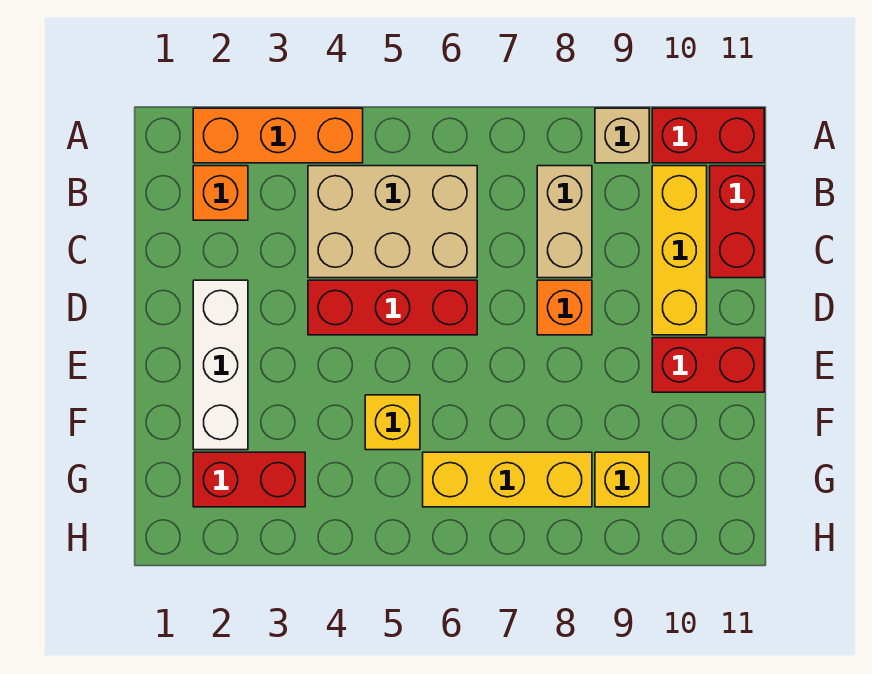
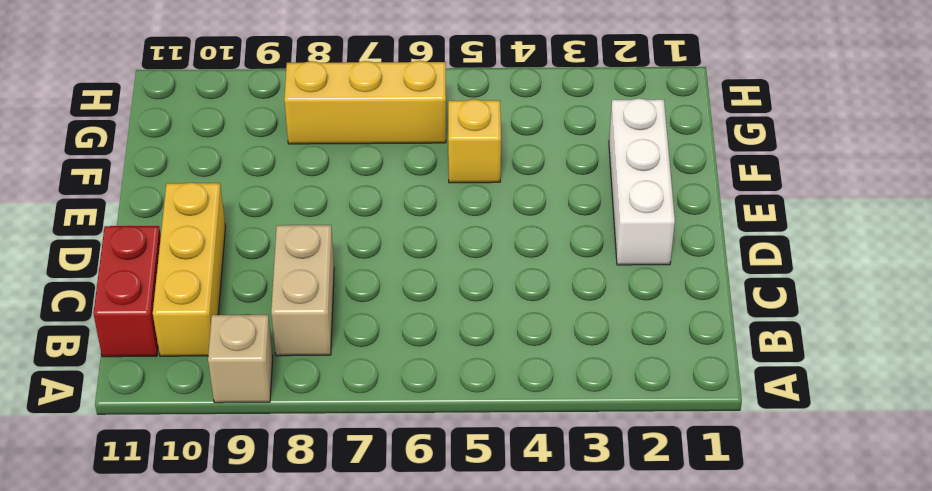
none -> orange 1x3 brick [193,108,363,163]
none -> red 1x2 brick [652,108,764,163]
none -> orange 1x1 brick [193,166,248,220]

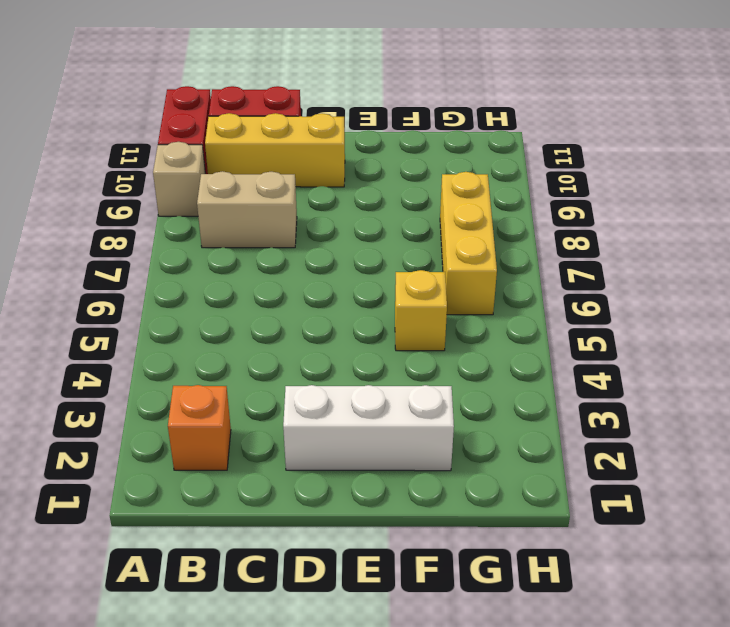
none -> orange 1x3 brick [193,108,363,163]
none -> tan 2x3 brick [308,166,477,278]
none -> red 1x3 brick [308,280,477,335]

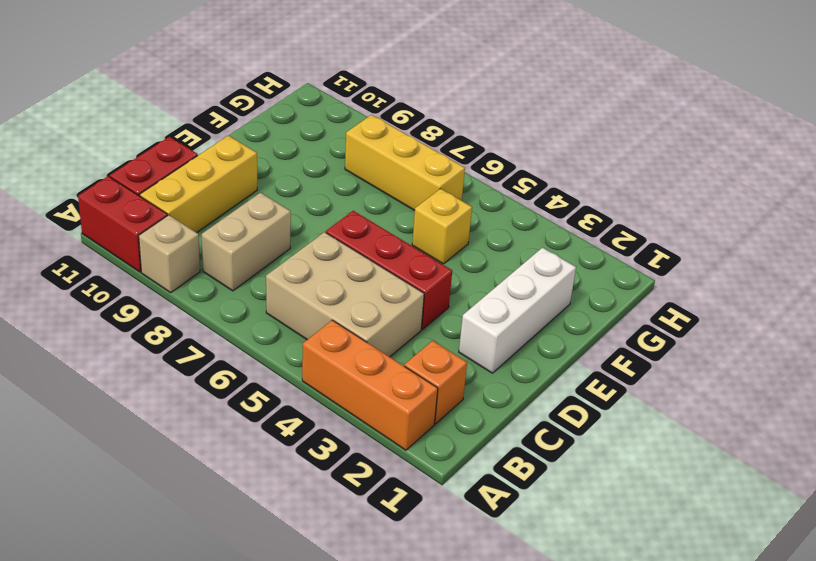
none -> orange 1x1 brick [537,280,592,335]
none -> red 1x2 brick [652,338,764,392]
none -> red 1x2 brick [193,452,305,507]

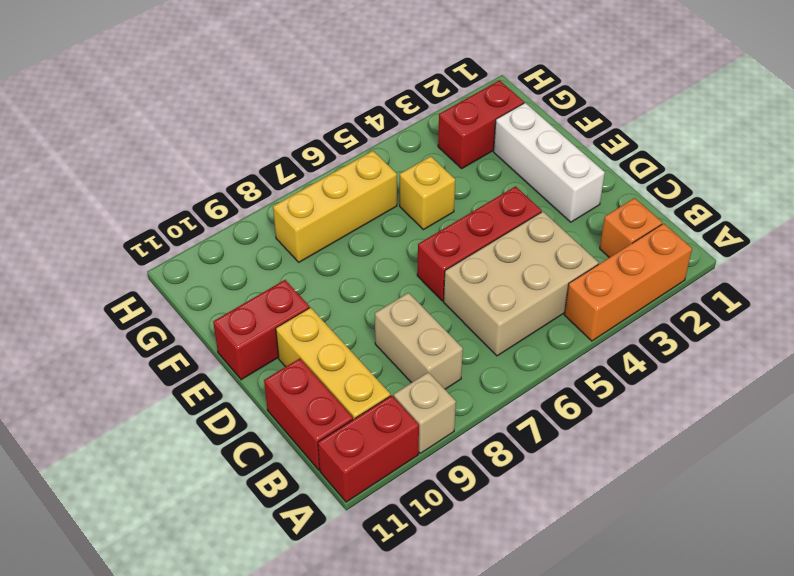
none -> orange 1x1 brick [537,280,592,335]
none -> yellow 1x1 brick [595,452,649,507]

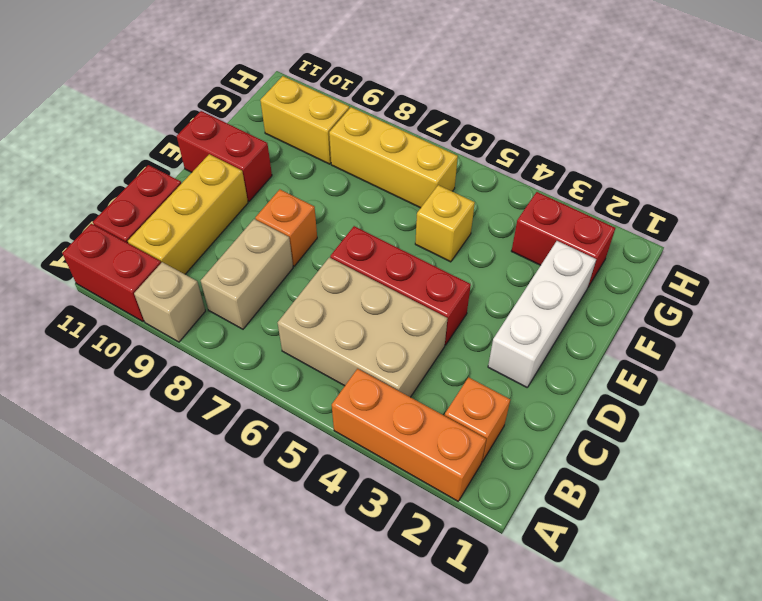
yellow 1x2 brick [260,76,349,164] -> yellow 1x1 brick [595,452,649,507]

